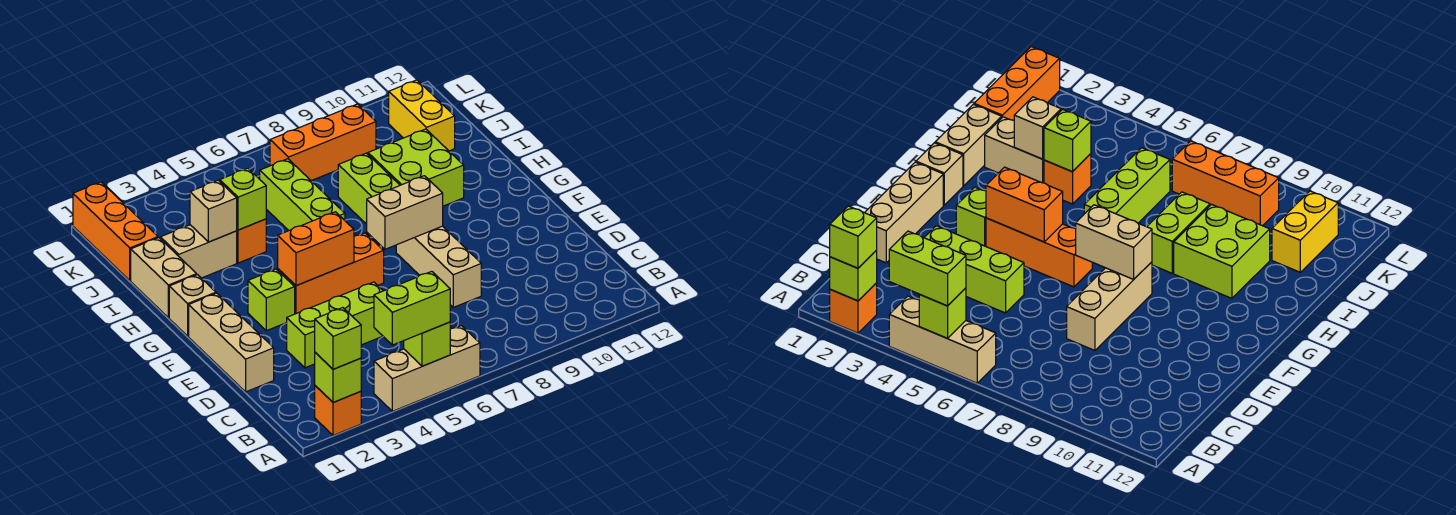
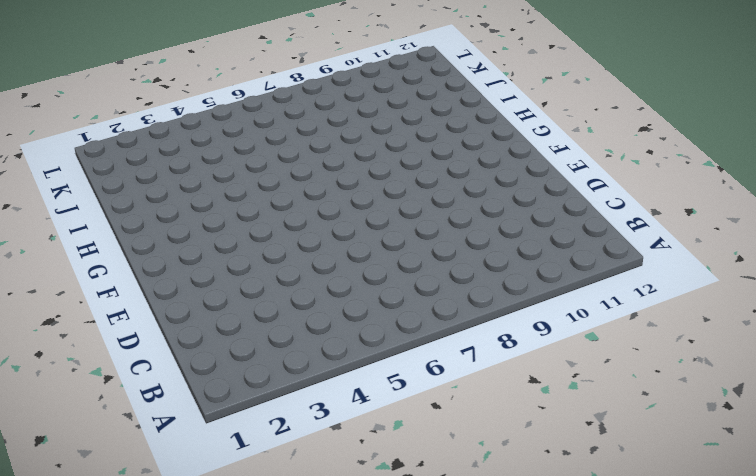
none -> orange 1x1 brick [315,386,361,435]
none -> tan 1x3 brick [374,326,480,411]
none -> tan 1x3 brick [189,293,274,392]

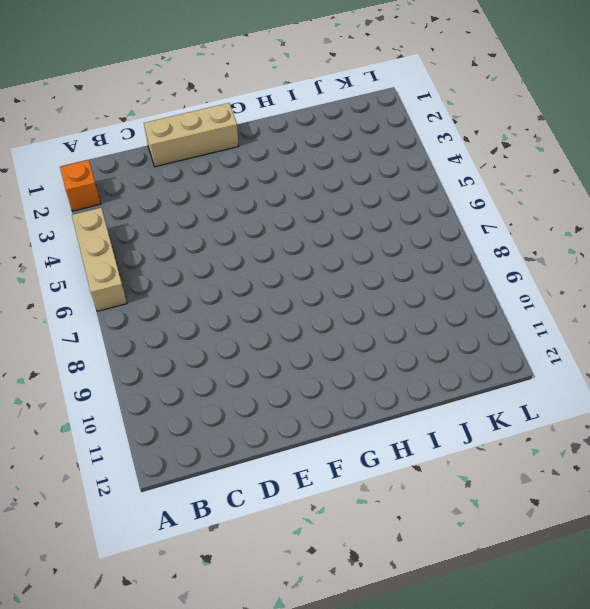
none -> lime 1x3 brick [287,282,383,368]
none -> tan 1x3 brick [396,226,481,307]
none -> lime 1x1 brick [248,269,295,331]

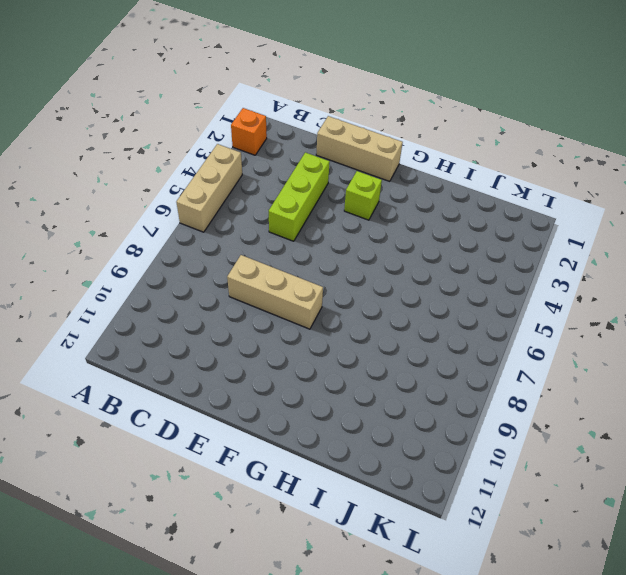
none -> orange 1x3 brick [278,233,384,314]
none -> tan 1x1 brick [169,275,216,336]
none -> tan 1x2 brick [131,238,197,318]

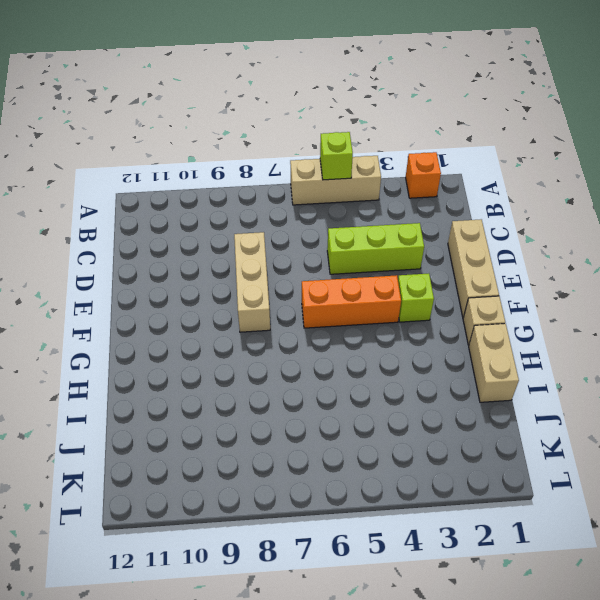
none -> lime 1x3 brick [260,159,345,231]
none -> lime 1x2 brick [338,153,400,224]
none -> lime 2x2 brick [368,129,464,206]

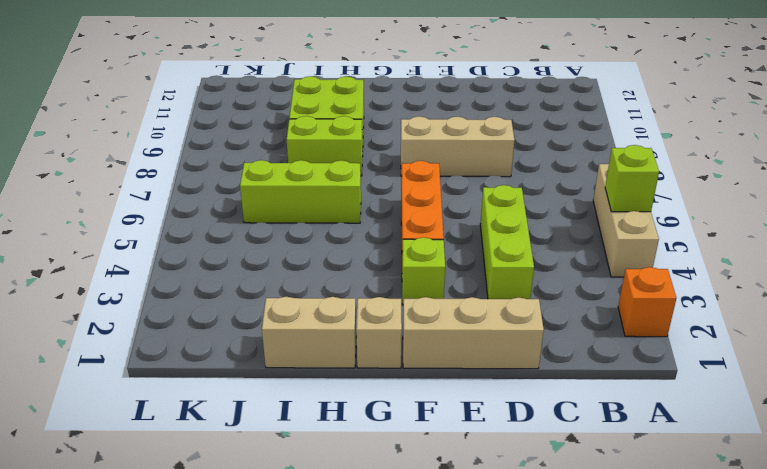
none -> tan 1x2 brick [160,225,237,278]
none -> orange 1x1 brick [237,219,266,263]
none -> orange 1x3 brick [73,182,158,281]

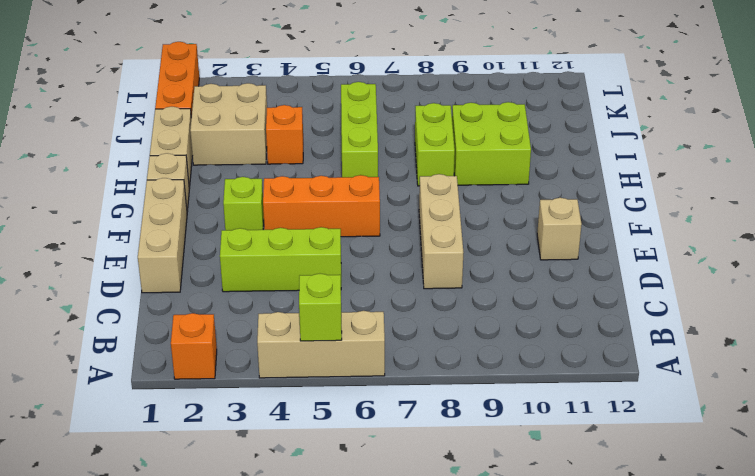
tan 1x1 brick [537,198,582,260] -> tan 1x1 brick moved to [190,180,237,242]
tan 2x2 brick [190,83,267,165] -> tan 1x2 brick [160,225,237,278]
none -> yellow 1x2 brick [389,80,455,151]
none -> orange 1x3 brick [270,104,376,181]
none -> lime 1x1 brick [315,352,361,402]

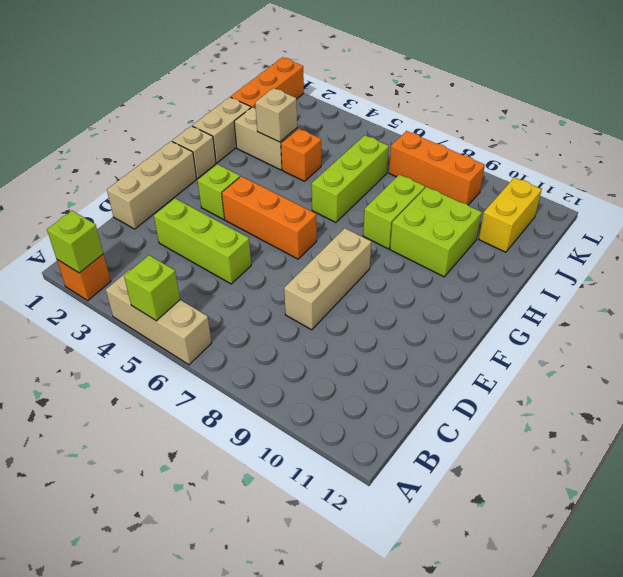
none -> orange 1x2 brick [278,212,354,286]
none -> tan 1x2 brick [367,176,443,249]
none -> lime 1x1 brick [220,168,266,230]

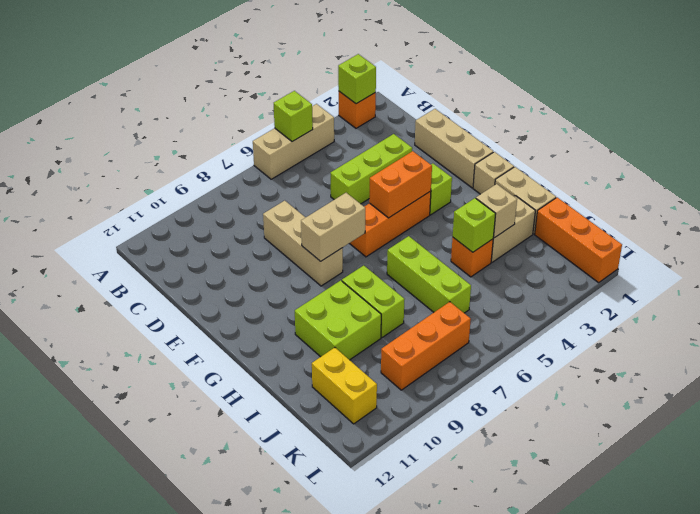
none -> lime 1x1 brick [315,308,361,369]
none -> lime 1x2 brick [374,271,450,345]

